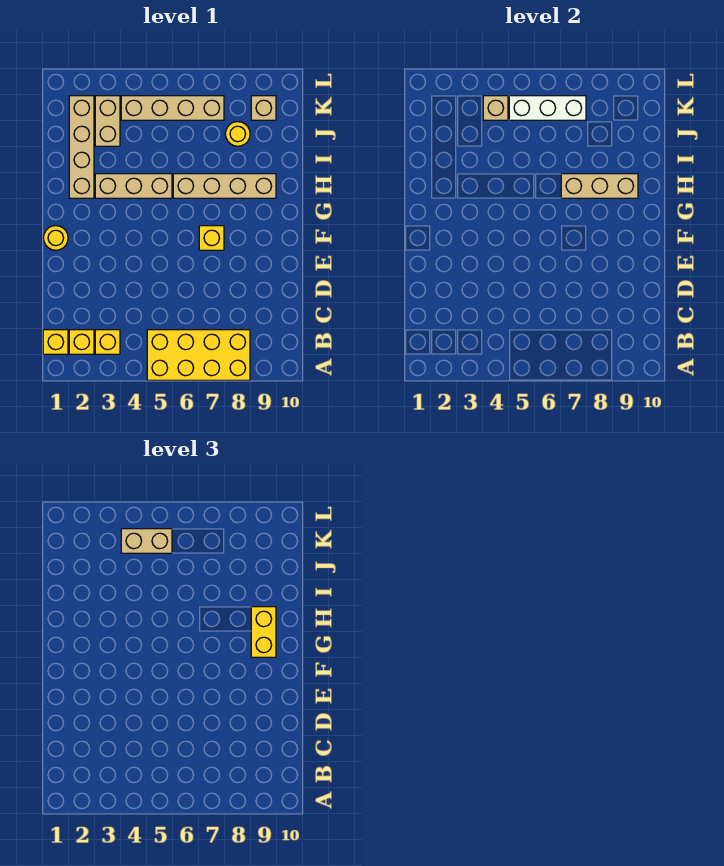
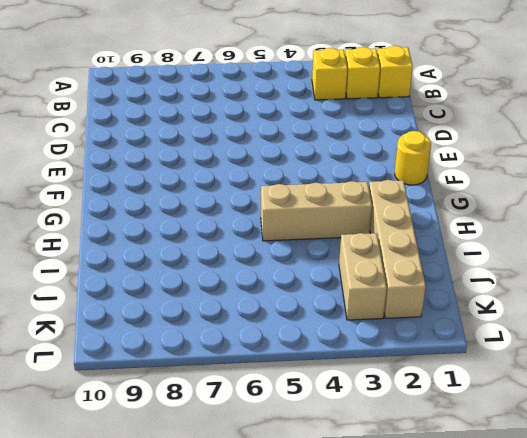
none -> yellow 2x4 brick [147,330,250,380]
none -> yellow 1x1 brick [199,226,224,250]
none -> tan 1x4 brick [173,174,276,198]

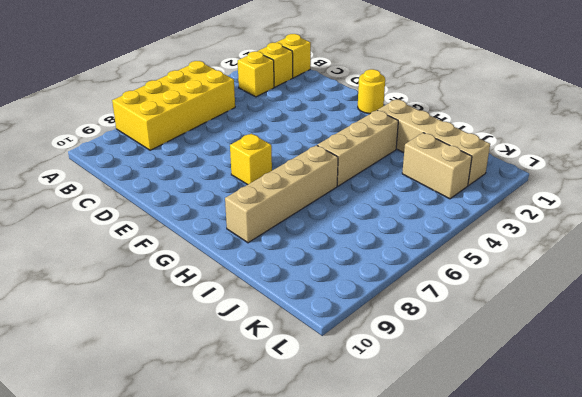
none -> yellow 1x1 round brick [225,122,250,146]
none -> tan 1x4 brick [121,96,224,120]
none -> tan 1x1 brick [251,96,276,120]

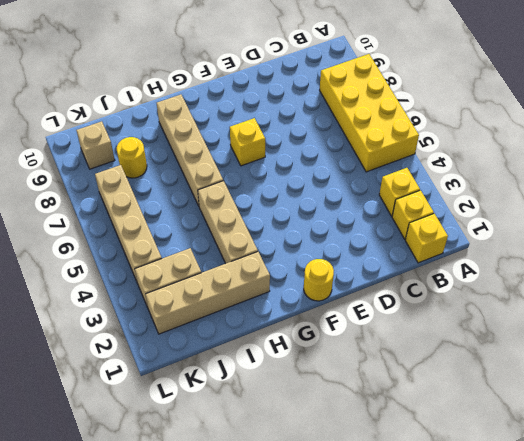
none -> tan 1x3 brick [561,174,638,198]
none -> tan 1x1 brick [483,96,508,120]
none -> white 1x3 brick [509,96,586,120]

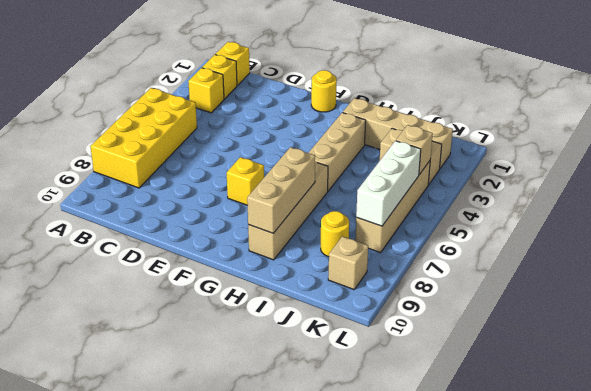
none -> yellow 1x2 brick [251,607,276,657]
none -> tan 1x2 brick [121,529,172,553]

